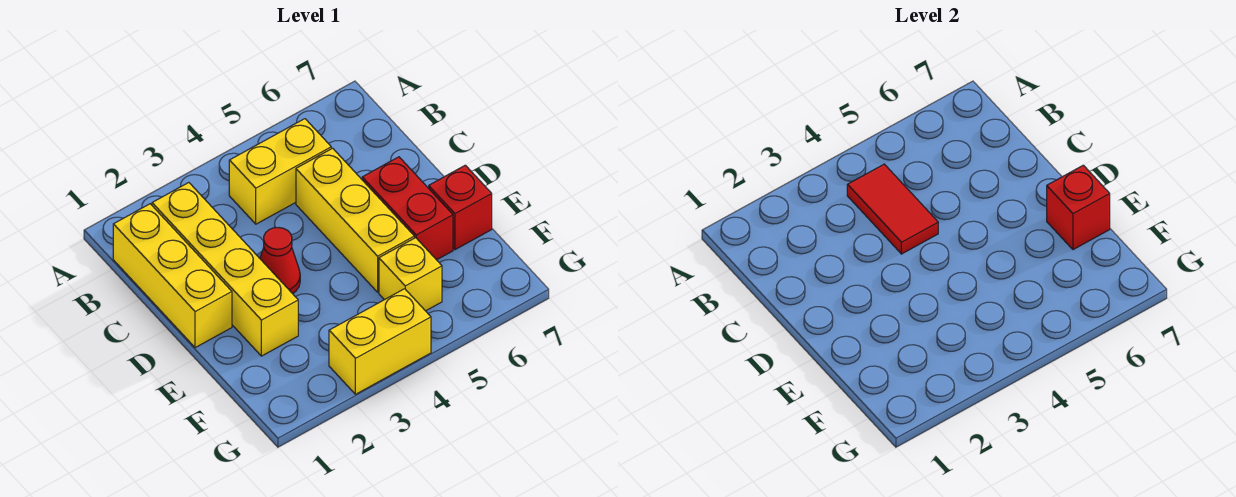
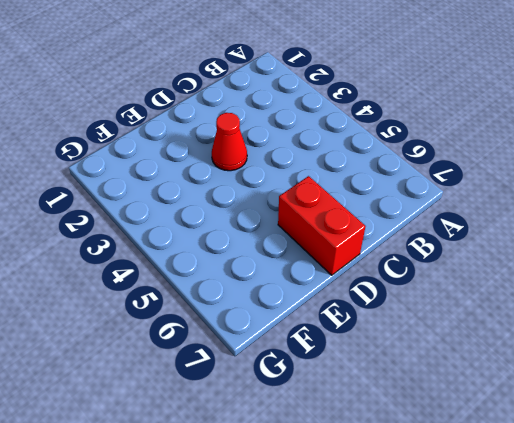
red 1x2 brick [278,176,366,275] -> red 1x2 brick turned to [362,157,453,260]
none -> yellow 1x3 brick [113,204,232,348]
none -> yellow 1x4 brick [152,183,298,356]

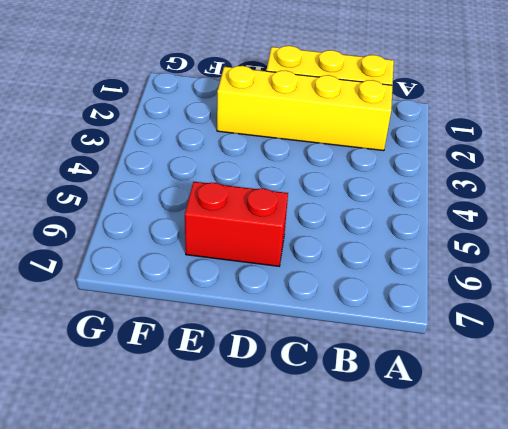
none -> yellow 1x2 brick [229,119,331,224]
none -> yellow 1x3 brick [296,148,414,292]

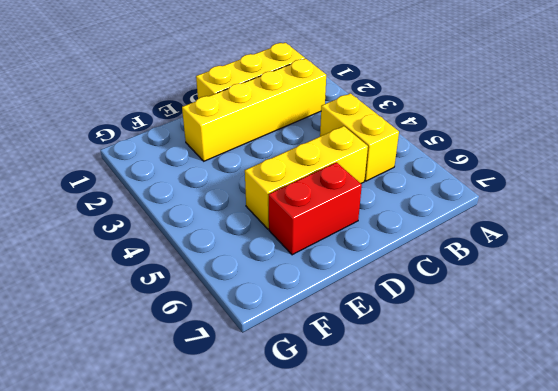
none -> red 1x1 cone [260,228,300,294]
none -> red 1x1 brick [429,165,492,250]

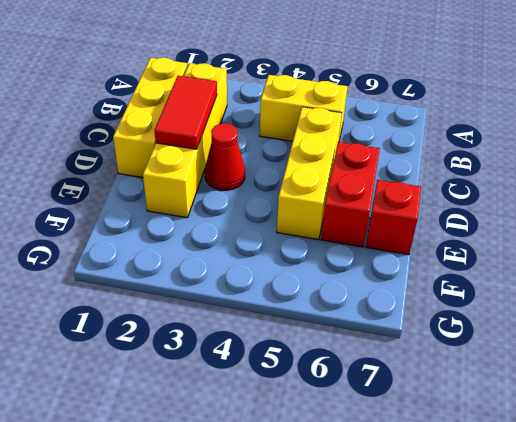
red 1x2 tile [154,76,217,149] -> red 1x2 tile moved to [847,164,938,254]
none -> yellow 1x1 brick [379,238,442,311]
none -> yellow 1x2 brick [329,289,431,394]

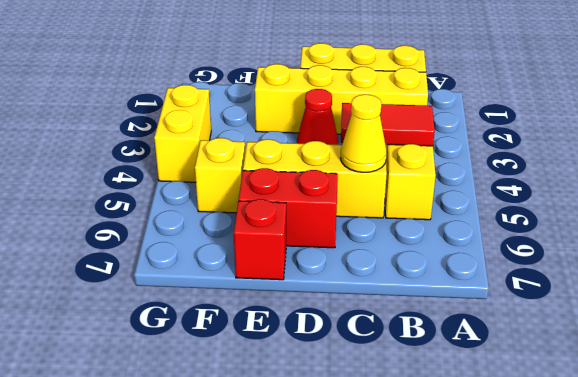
yellow 1x1 cone [341,94,387,172] -> none
none -> red 1x1 brick [1047,165,1110,250]

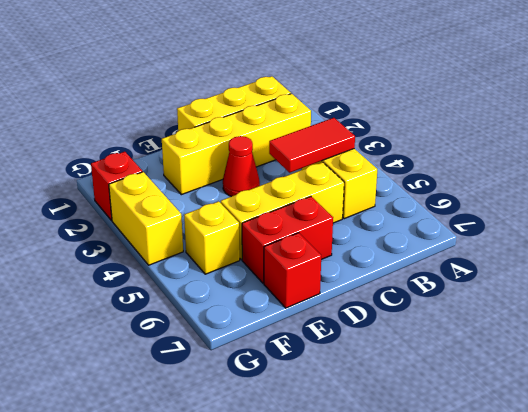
red 1x1 brick [91,152,142,220] -> red 1x1 brick moved to [1047,165,1110,250]

